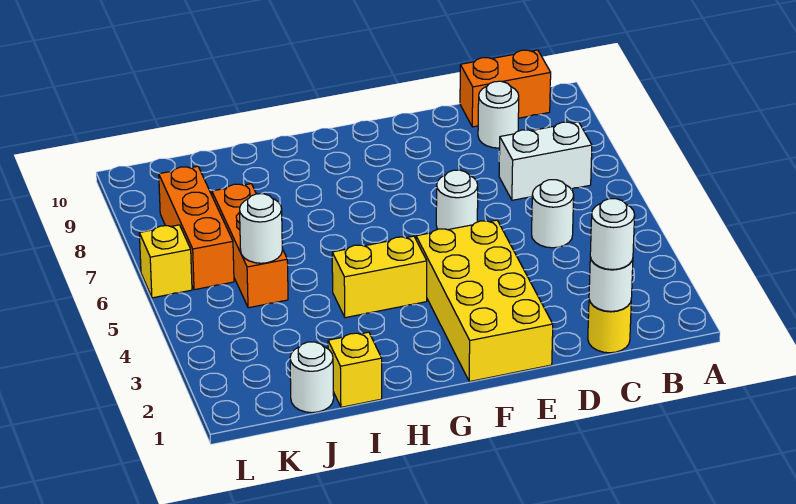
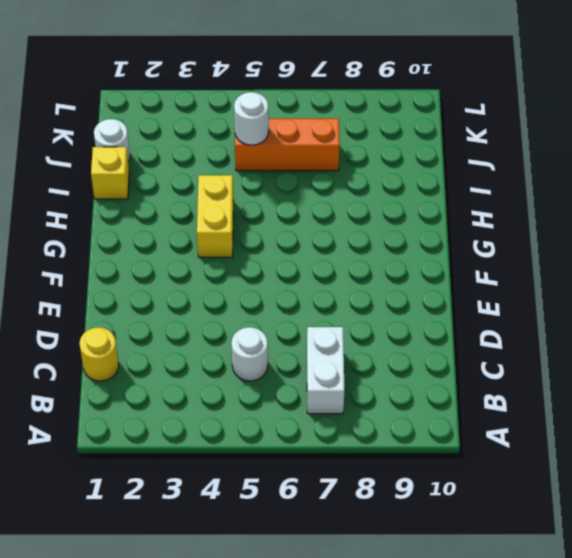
none -> orange 1x2 brick [460,50,551,127]
none -> white 1x1 round brick [478,81,519,148]
none -> yellow 2x4 brick [416,220,553,382]

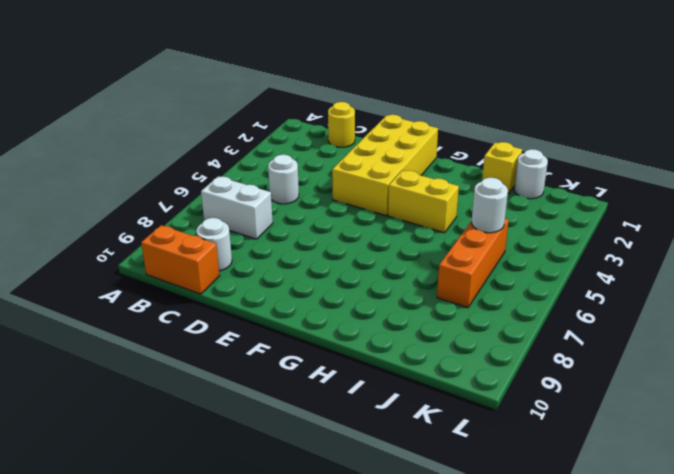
none -> white 1x1 round brick [436,170,478,230]
none -> orange 1x3 brick [159,166,234,290]
none -> yellow 1x1 brick [139,225,192,298]

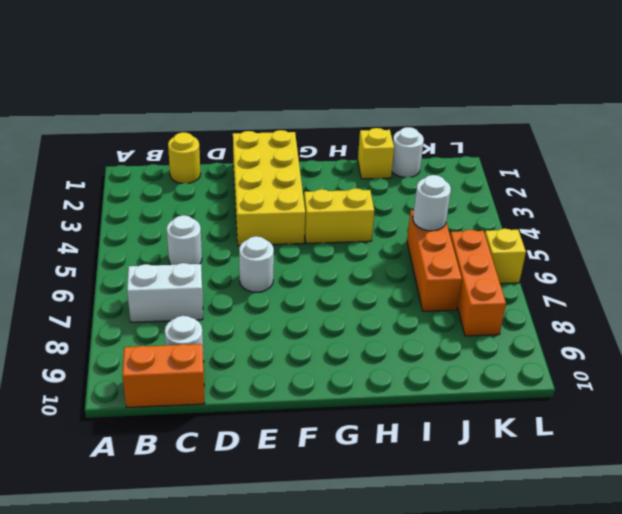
none -> white 1x1 round brick [589,257,633,311]
none -> white 1x1 round brick [590,199,635,270]

